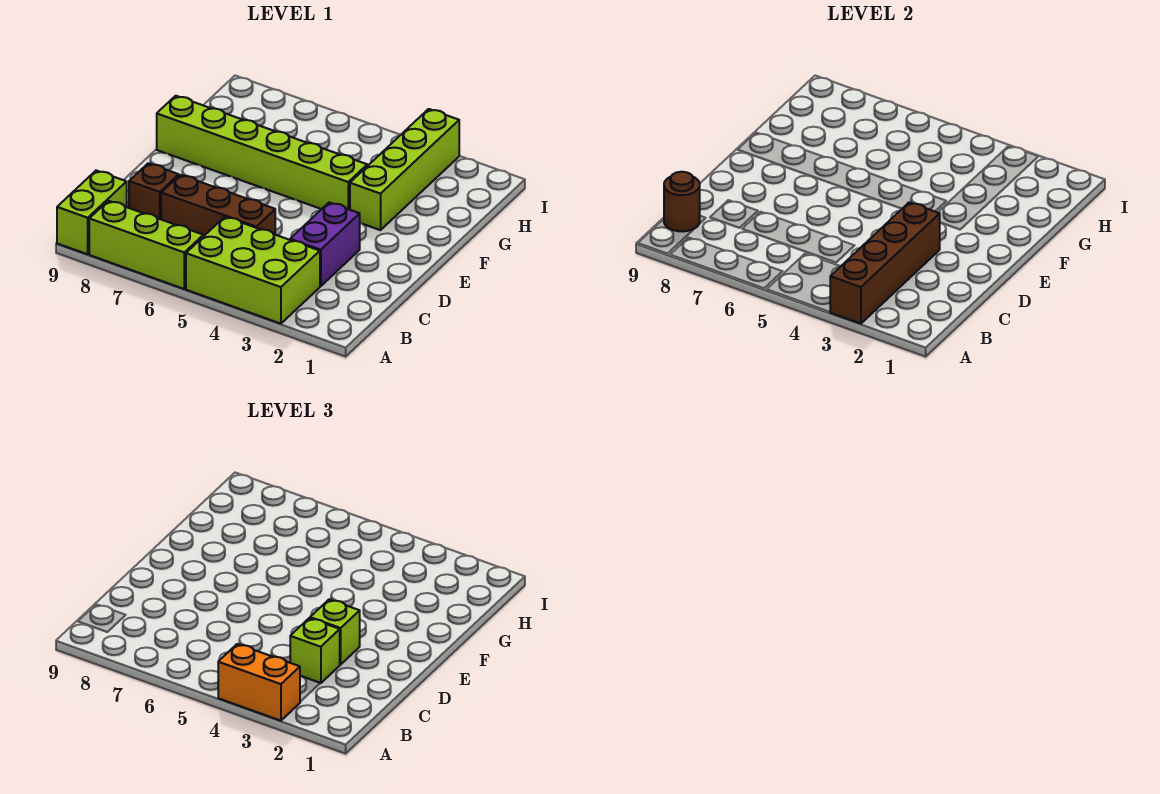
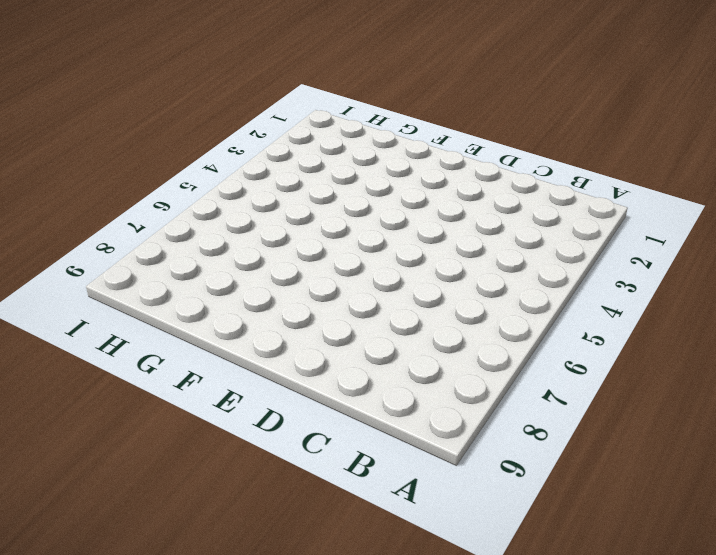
none -> lime 2x3 brick [186,217,320,324]
none -> lime 1x3 brick [89,201,203,289]
none -> lime 1x2 brick [57,171,127,254]

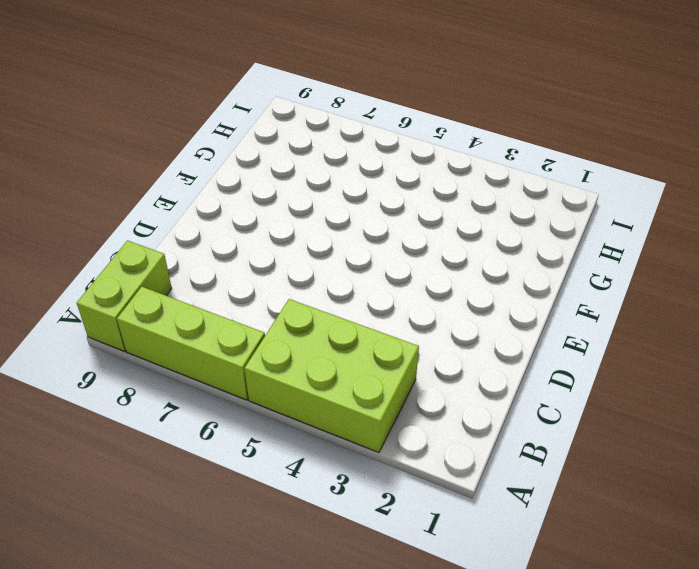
none -> purple 1x2 brick [290,202,360,286]
none -> brown 1x3 brick [161,175,275,237]
none -> brown 1x1 brick [129,163,179,219]

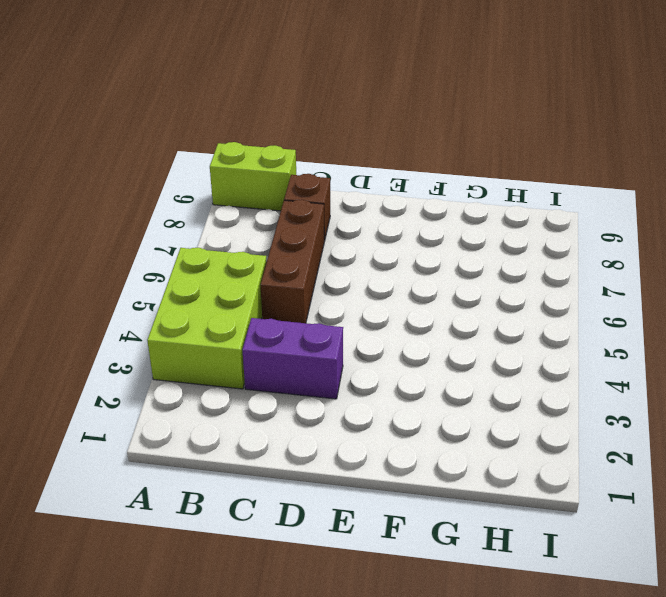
none -> lime 1x3 brick [89,201,203,289]
none -> lime 1x4 brick [350,109,459,230]
none -> lime 1x6 brick [157,96,367,210]

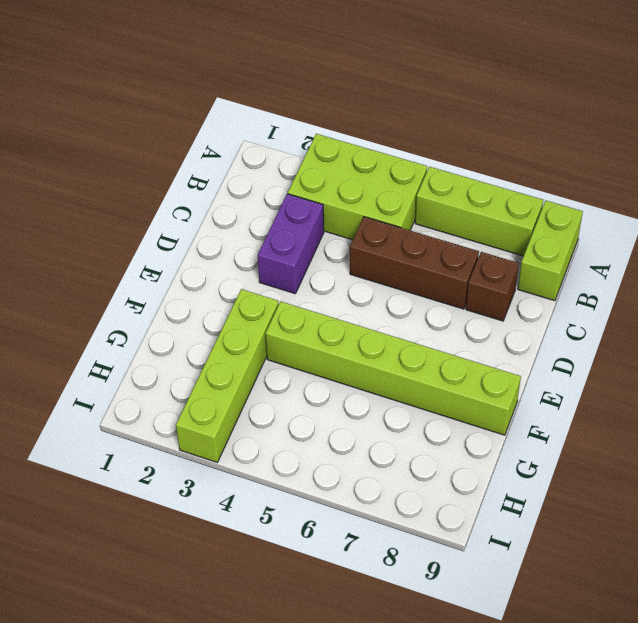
none -> brown 1x4 brick [830,202,940,324]
none -> brown 1x1 round brick [664,172,700,231]
none -> orange 1x2 brick [218,644,300,721]

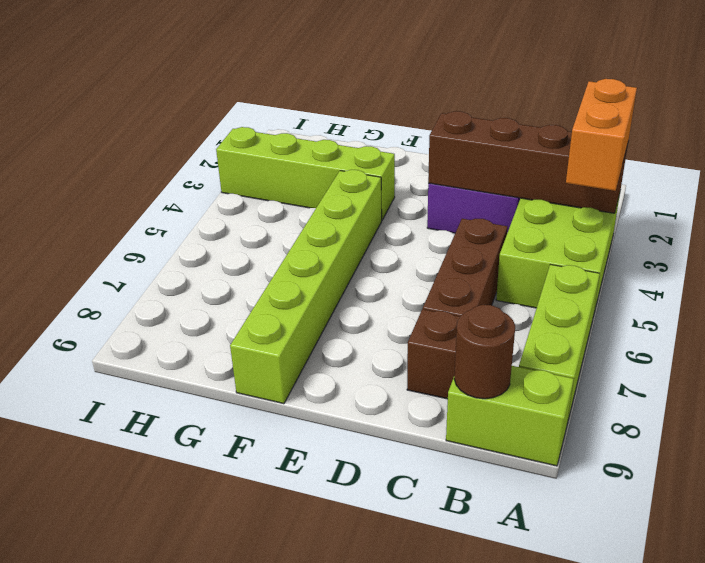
none -> lime 1x1 brick [290,618,340,683]
none -> lime 1x1 brick [310,599,360,665]

